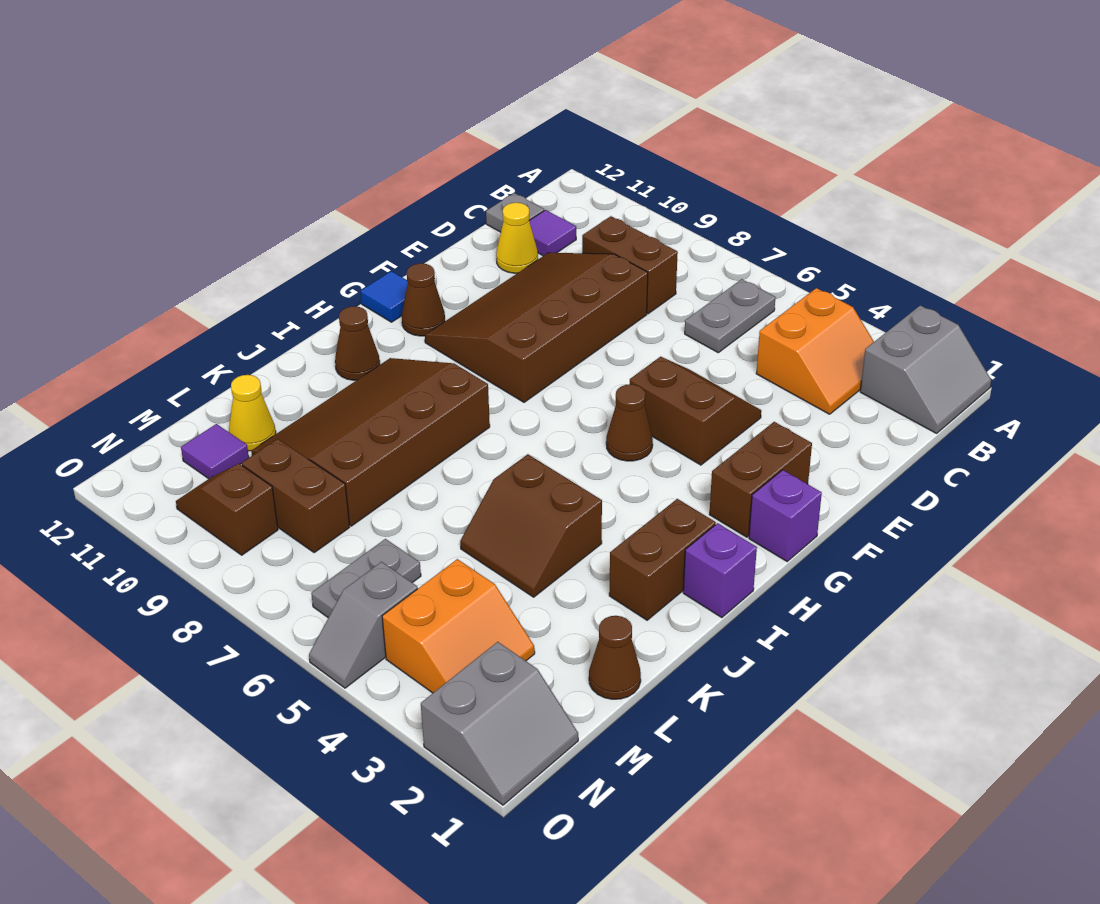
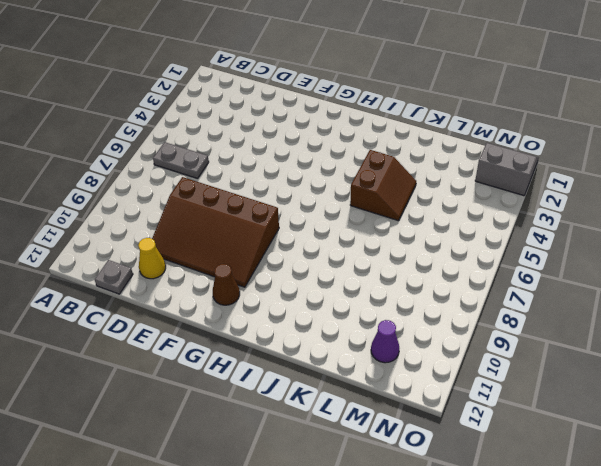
purple 1x1 cone [371,320,399,363] -> purple 1x1 tile [181,424,249,479]
none -> grey 2x2 slope [860,305,991,433]
none -> orange 2x2 slope [756,288,874,414]
none -> brown 1x2 brick [582,216,678,314]

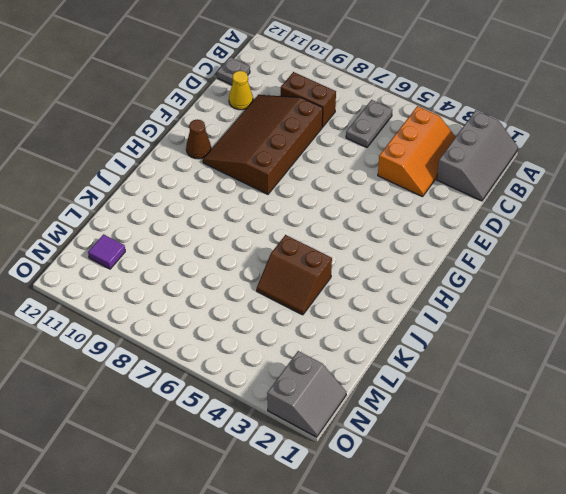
grey 2x3 slope [436,110,518,201] -> grey 2x2 slope [860,305,991,433]
orange 2x3 slope [378,106,455,197] -> orange 2x2 slope [756,288,874,414]
none -> purple 1x1 tile [529,210,576,256]
none -> brown 2x2 slope [630,357,761,465]
none -> brown 1x2 brick [709,422,812,537]

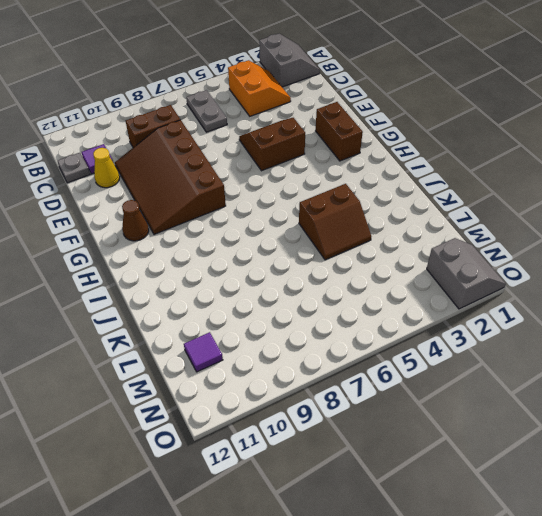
none -> purple 1x1 brick [749,470,822,561]
none -> brown 1x1 cone [606,384,653,461]
none -> blue 1x1 tile [361,271,408,322]

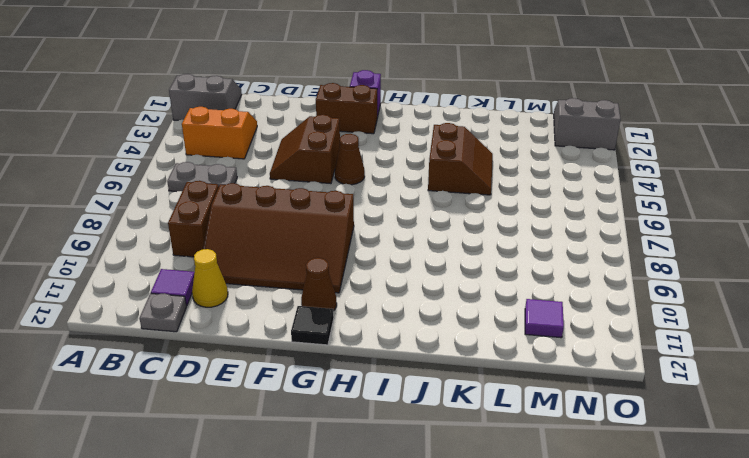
black 1x1 tile [291,306,334,345] -> blue 1x1 tile [361,271,408,322]
none -> purple 1x1 brick [683,523,757,618]
none -> brown 1x2 brick [609,499,716,620]
none -> brown 3x4 slope [251,358,490,526]

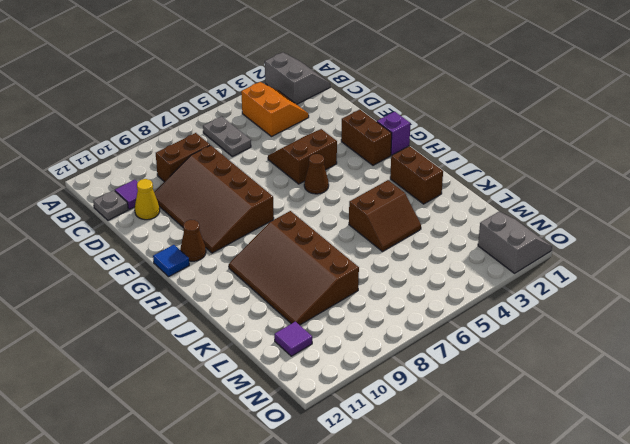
none -> purple 1x1 brick [683,523,757,618]
none -> brown 1x1 cone [335,306,380,380]
none -> brown 1x1 cone [589,616,641,699]

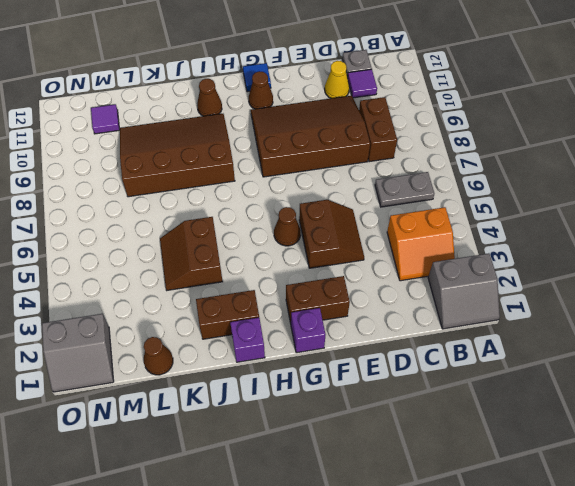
none -> yellow 1x1 cone [229,375,276,451]
none -> orange 2x2 slope [382,559,535,693]
none -> grey 1x2 plate [311,539,421,618]

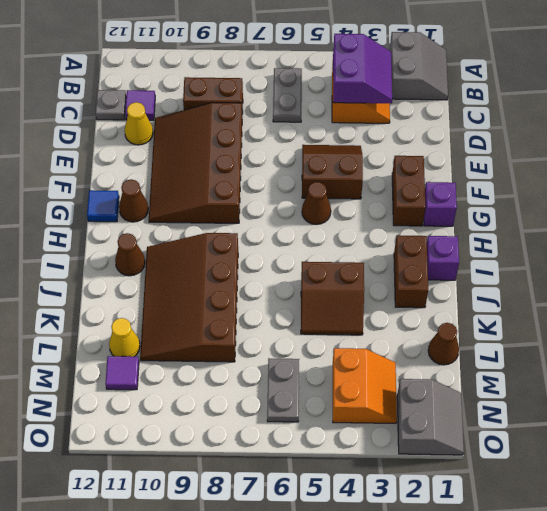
purple 2x2 slope [333,34,392,103] -> none
none -> brown 1x2 brick [242,439,350,552]
none -> grey 1x2 slope [309,562,418,688]
none -> brown 1x2 slope [176,464,278,555]

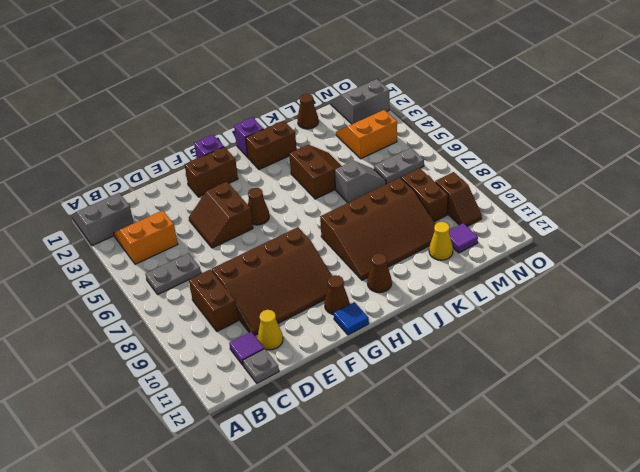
grey 1x2 slope [335,161,386,203] -> grey 1x2 slope moved to [309,562,418,688]

